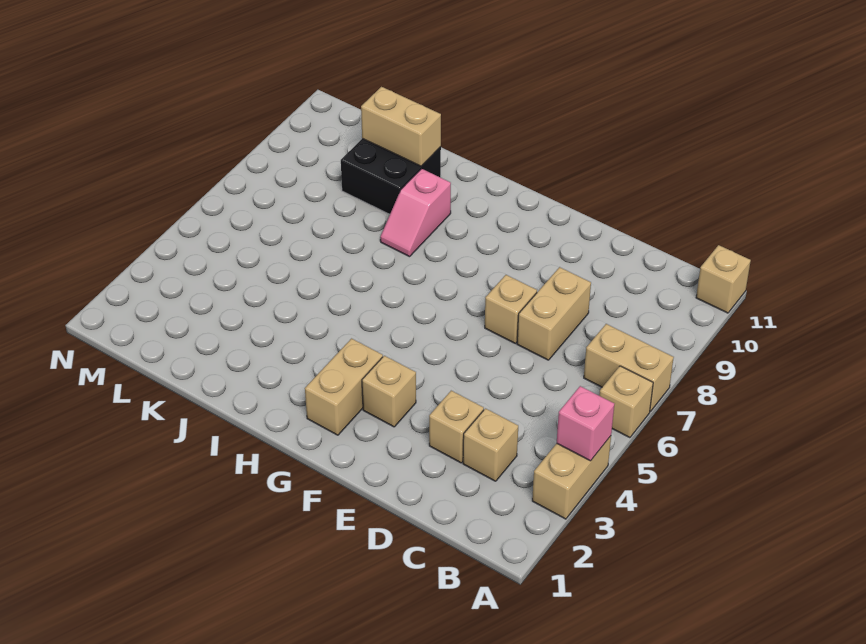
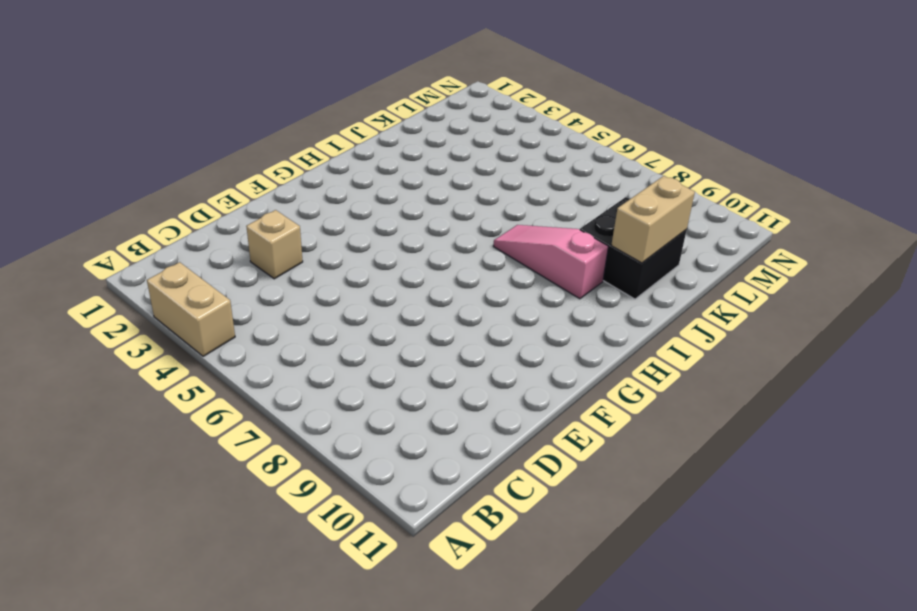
pink 1x3 slope [493,225,608,299] -> pink 1x2 slope [380,169,451,257]
none -> tan 1x1 brick [599,366,653,438]
none -> tan 1x2 brick [584,324,674,411]
none -> tan 1x1 brick [696,245,751,313]

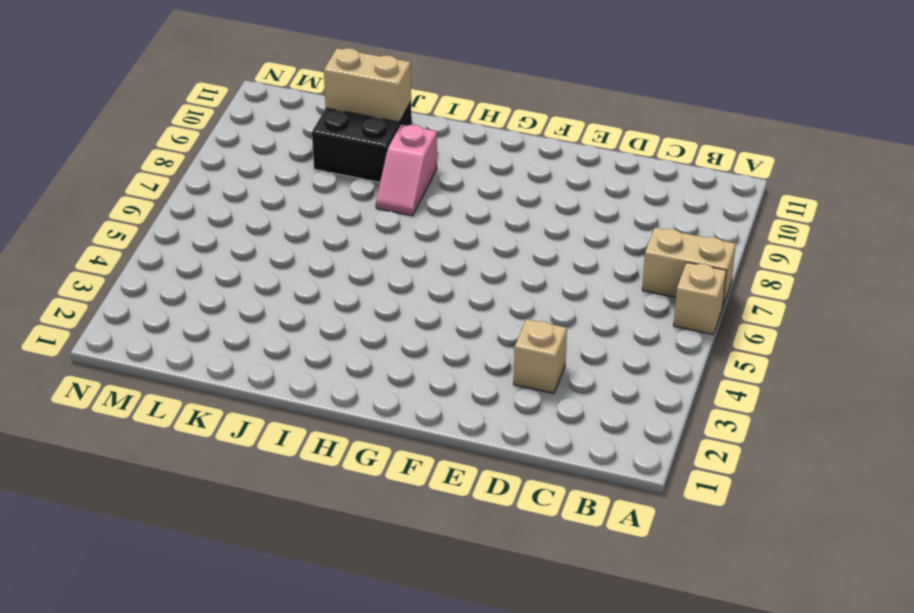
none -> tan 1x2 brick [532,436,611,519]
none -> tan 1x1 brick [696,245,751,313]
none -> tan 1x1 brick [463,409,518,481]

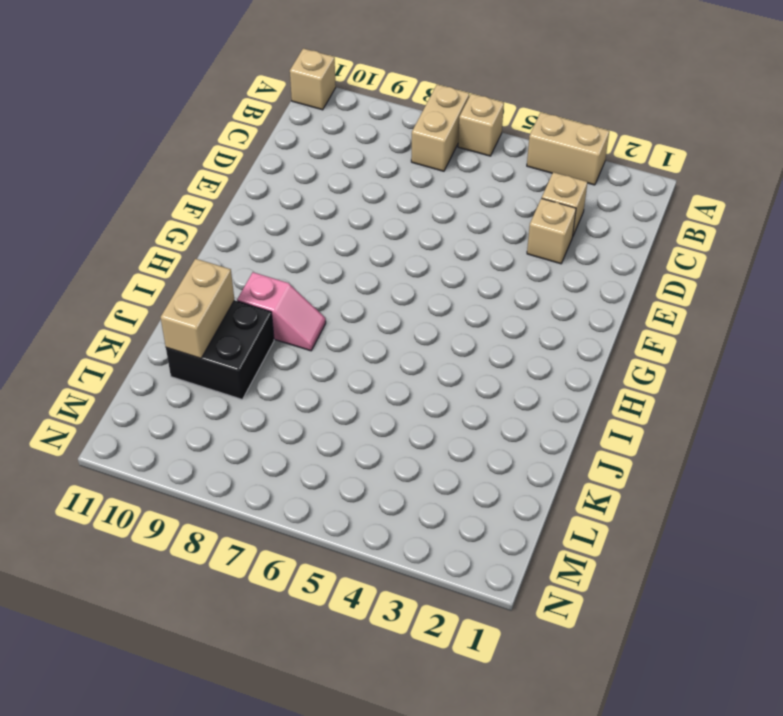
none -> tan 1x2 brick [517,267,591,360]
none -> tan 1x1 brick [485,275,537,344]
none -> tan 1x1 brick [362,356,416,427]

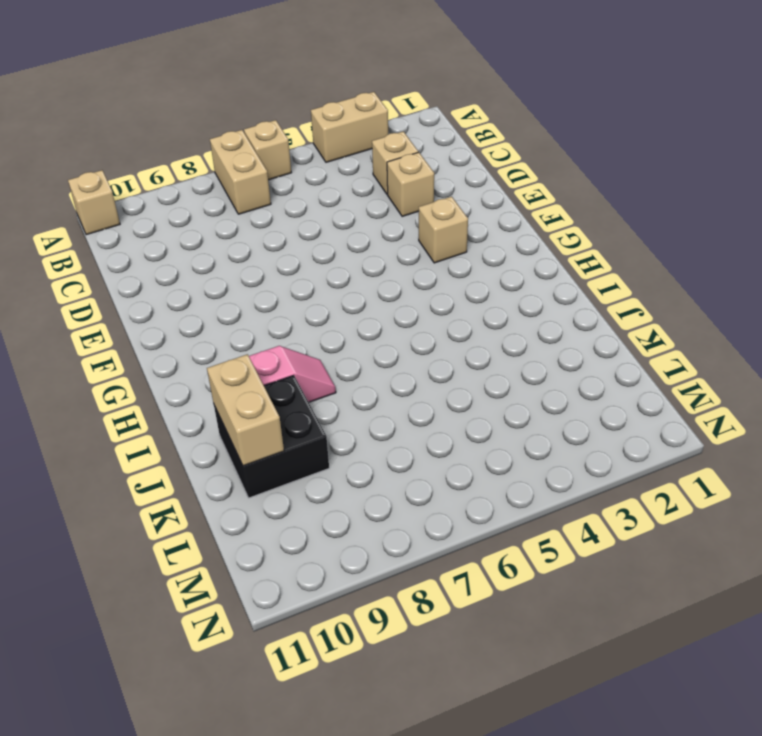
none -> tan 1x2 brick [517,267,591,360]
none -> tan 1x1 brick [485,275,537,344]
none -> tan 1x2 brick [305,339,383,435]

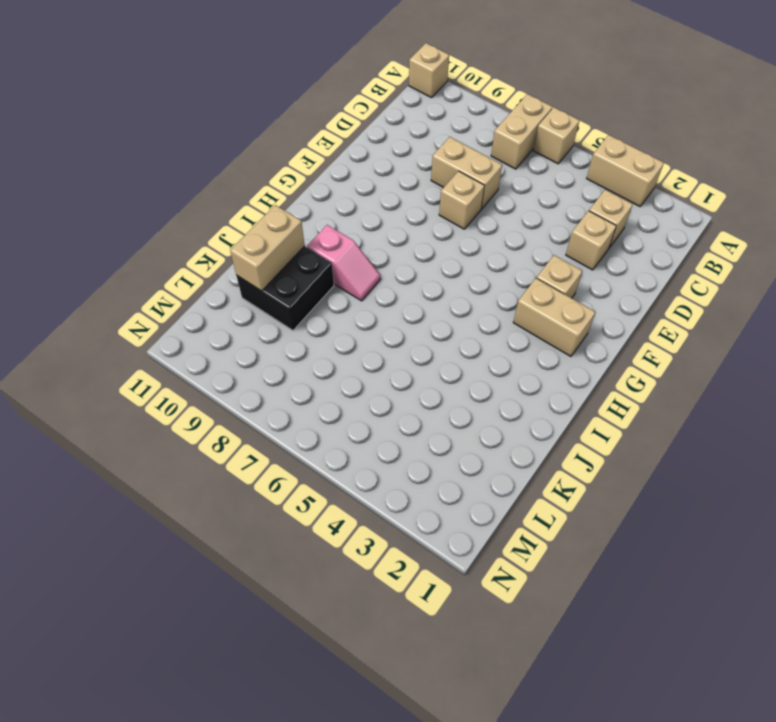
none -> pink 1x1 brick [557,386,614,461]

